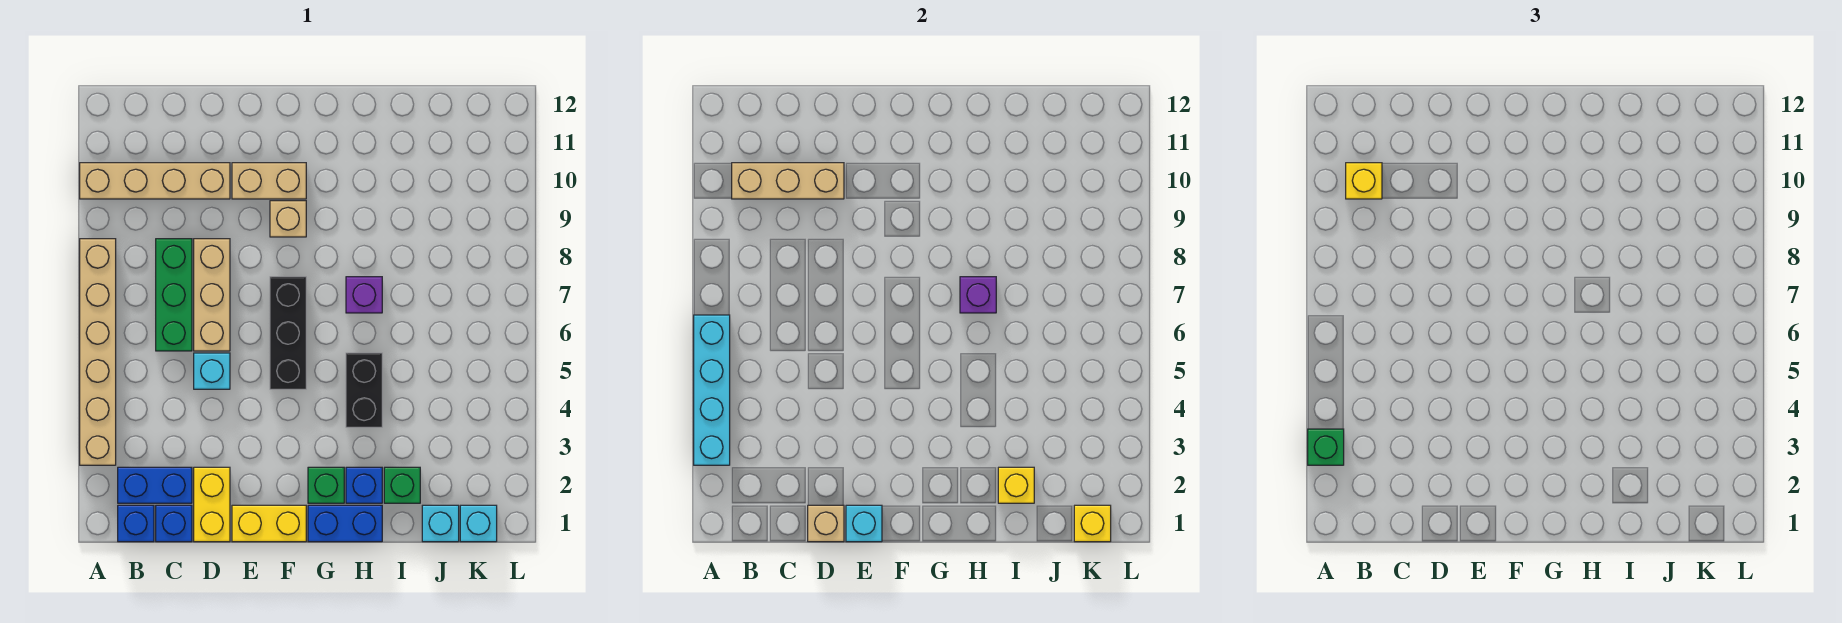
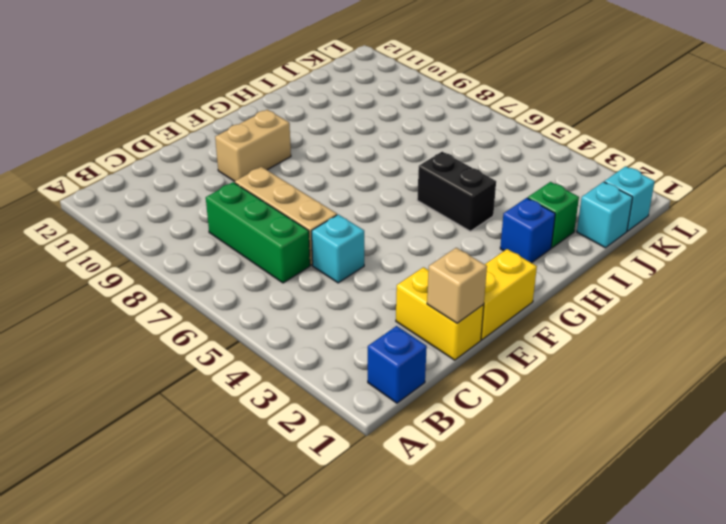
none -> tan 1x6 brick [80,239,116,465]
none -> tan 1x4 brick [80,163,230,199]
none -> blue 1x2 brick [118,467,192,503]
none -> blue 1x1 brick [156,505,192,542]

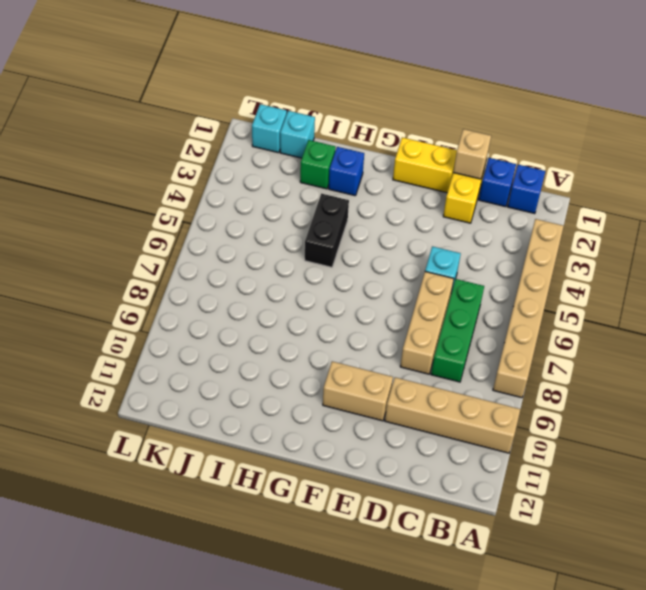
none -> blue 1x2 brick [118,467,192,503]
none -> black 1x3 brick [270,277,306,389]
none -> tan 1x1 brick [270,201,306,237]
none -> blue 1x2 brick [308,505,382,542]

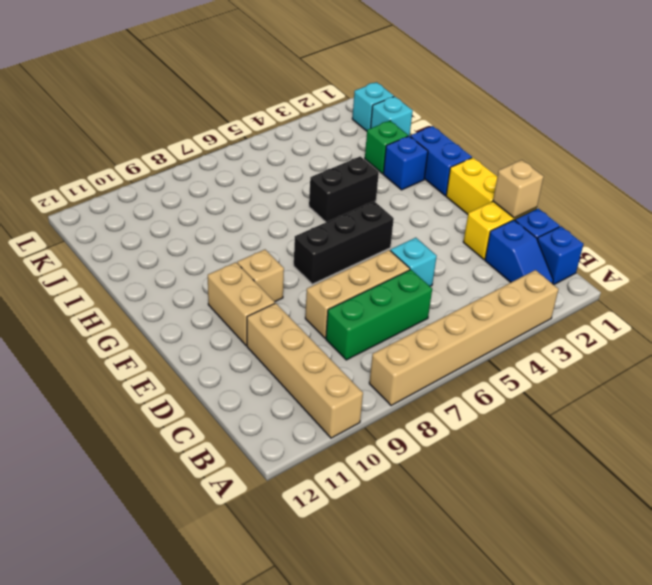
blue 1x2 slope [485,220,553,284] -> blue 1x2 brick [118,467,192,503]
none -> green 1x1 brick [308,467,344,503]
none -> purple 1x1 brick [346,277,382,313]
none -> cyan 1x4 brick [694,315,730,465]
none -> tan 1x3 brick [732,163,844,199]

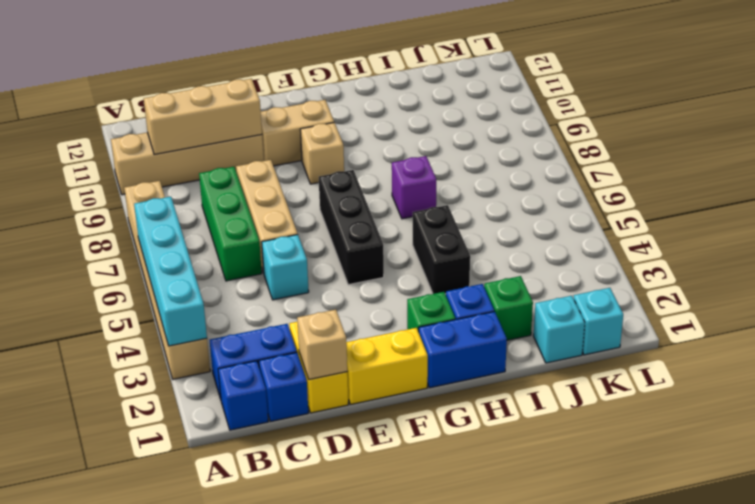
none -> cyan 1x1 brick [846,505,882,542]
none -> purple 1x1 brick [960,277,996,313]
none -> yellow 1x1 brick [998,467,1034,503]
none -> yellow 1x1 brick [1074,505,1111,542]

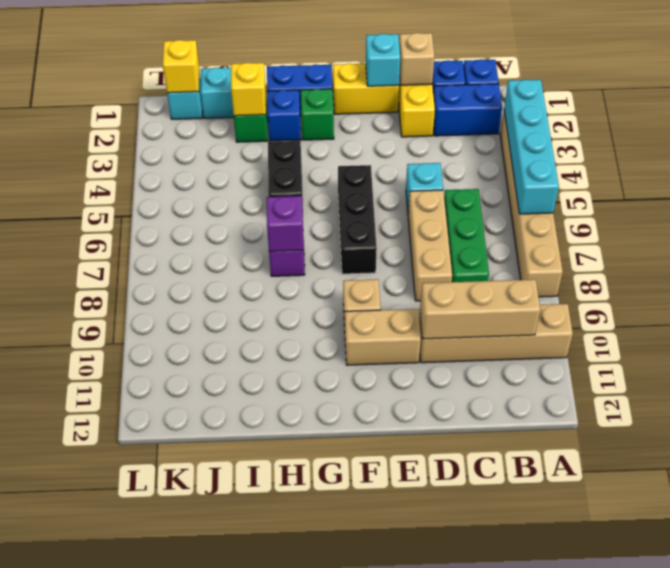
none -> green 1x1 brick [1308,429,1344,465]
none -> yellow 1x1 brick [1346,163,1382,199]

